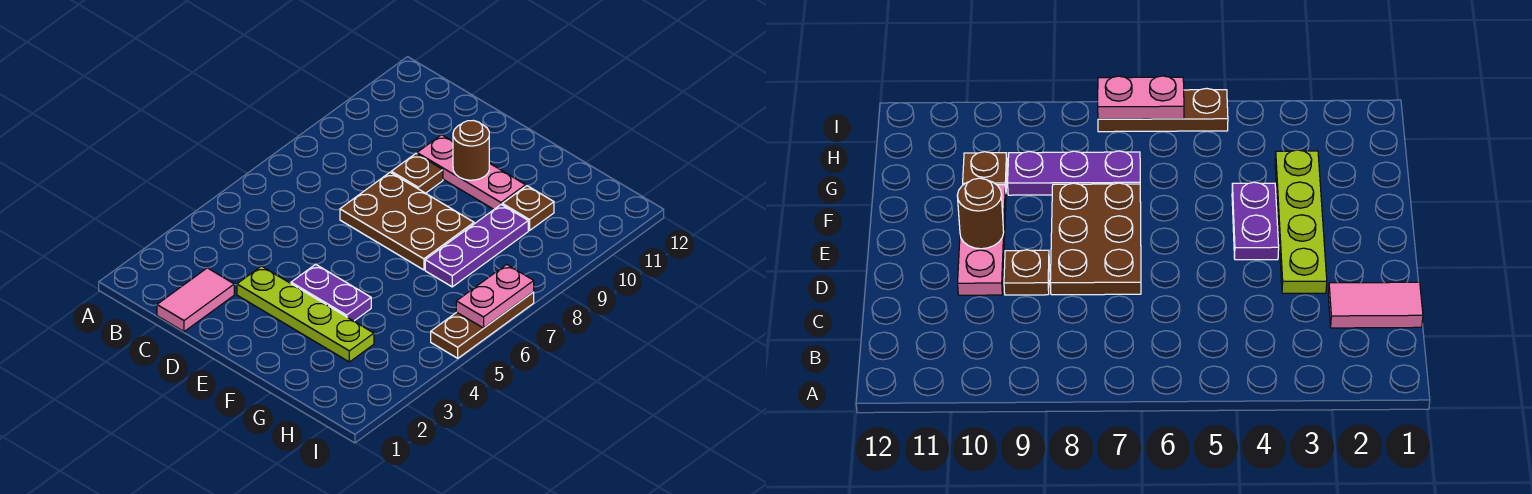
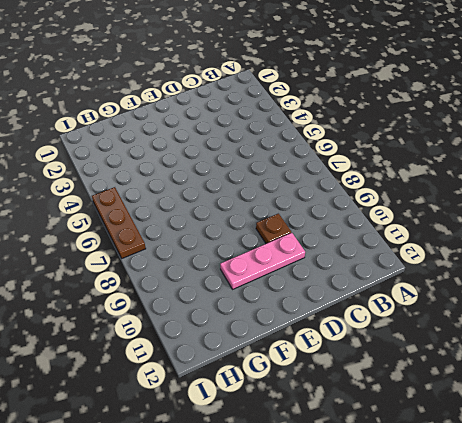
none -> pink 1x2 tile [157,268,234,332]
none -> lime 1x4 plate [237,266,374,362]

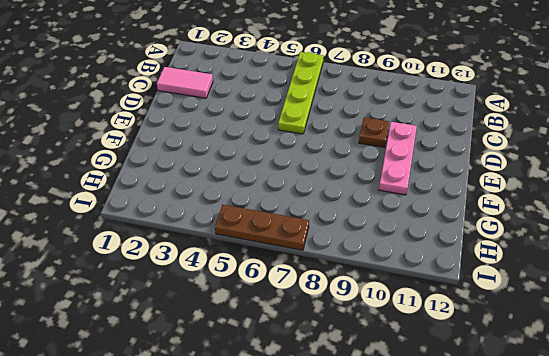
lime 1x4 plate [278,52,324,134] -> lime 1x4 plate moved to [237,266,374,362]
none -> brown 2x3 plate [340,172,474,270]
none -> purple 1x2 plate [291,264,371,321]

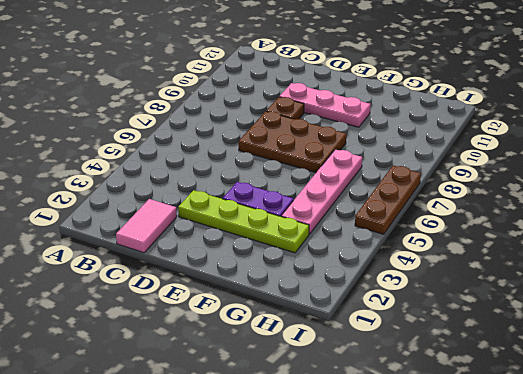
pink 1x4 plate [281,149,362,234] -> purple 1x3 plate [425,205,528,287]
none -> brown 1x1 plate [502,186,554,231]
none -> brown 1x1 round brick [453,120,489,180]

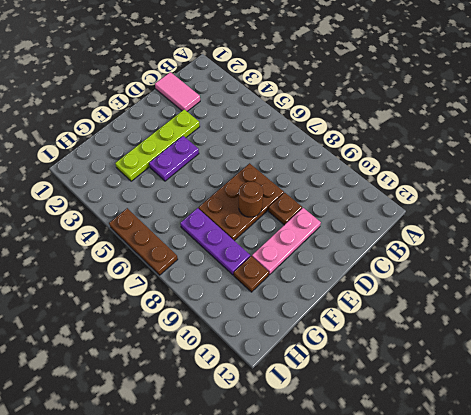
brown 1x1 round brick [239,182,263,217] -> brown 1x1 round brick moved to [453,120,489,180]
none -> pink 1x2 plate [456,264,534,328]

